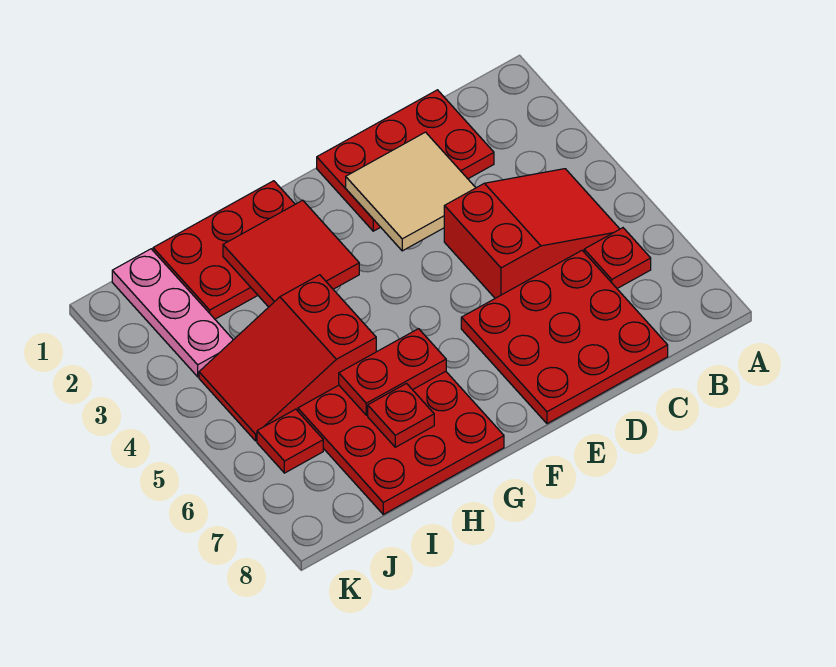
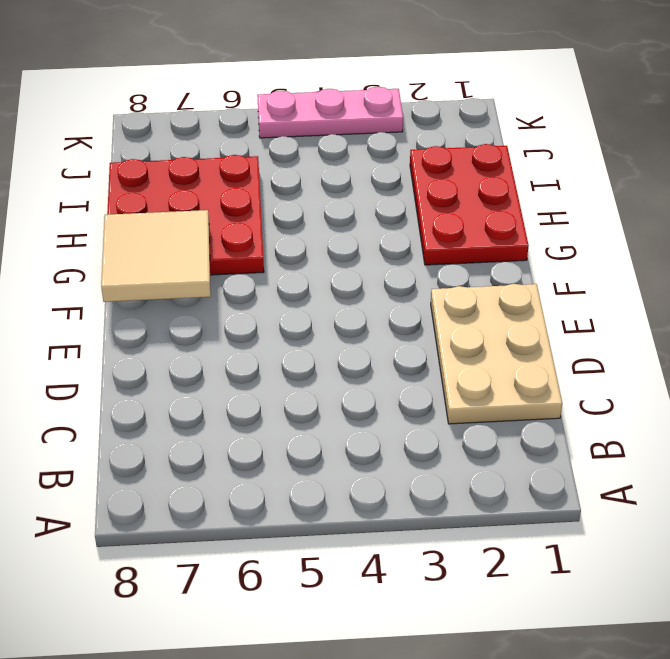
tan 2x3 plate [431,284,562,424] -> red 2x3 plate [317,90,494,231]
tan 2x2 tile [101,210,211,302] -> tan 2x2 tile moved to [346,132,476,251]
pink 1x3 plate [257,87,403,138] -> pink 1x3 plate moved to [112,249,233,377]
none -> red 2x3 slope [444,169,619,298]
none -> red 1x1 plate [584,228,651,288]
none -> red 3x3 plate [461,250,668,424]

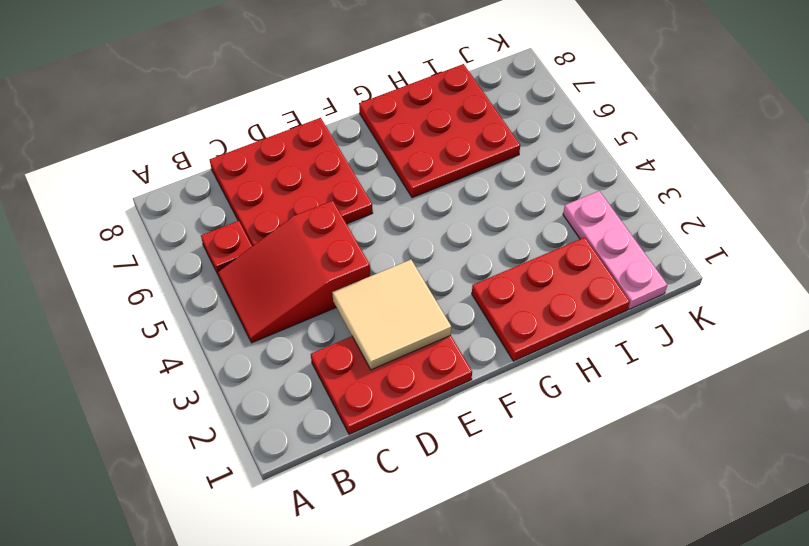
none -> red 2x3 slope [199,275,376,441]
none -> red 1x1 plate [257,409,323,473]
none -> red 2x2 tile [223,200,359,307]

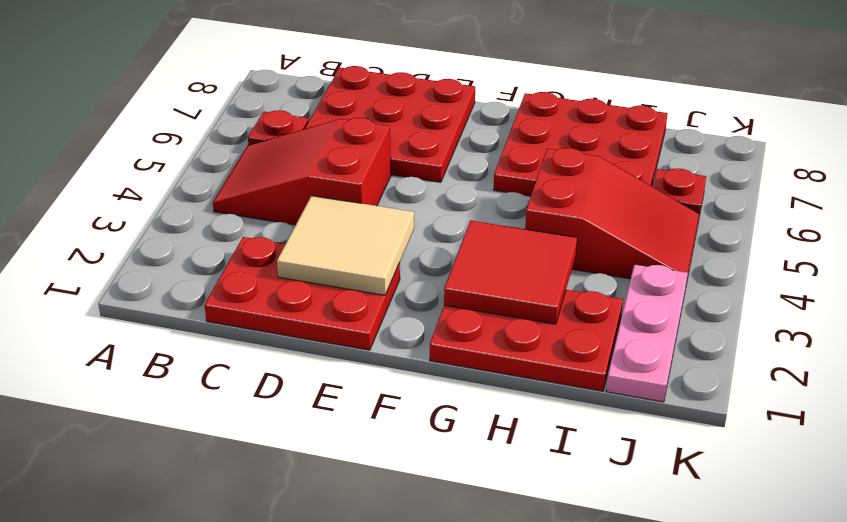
none -> red 1x2 plate [339,329,446,415]
none -> red 1x1 plate [368,384,434,447]

